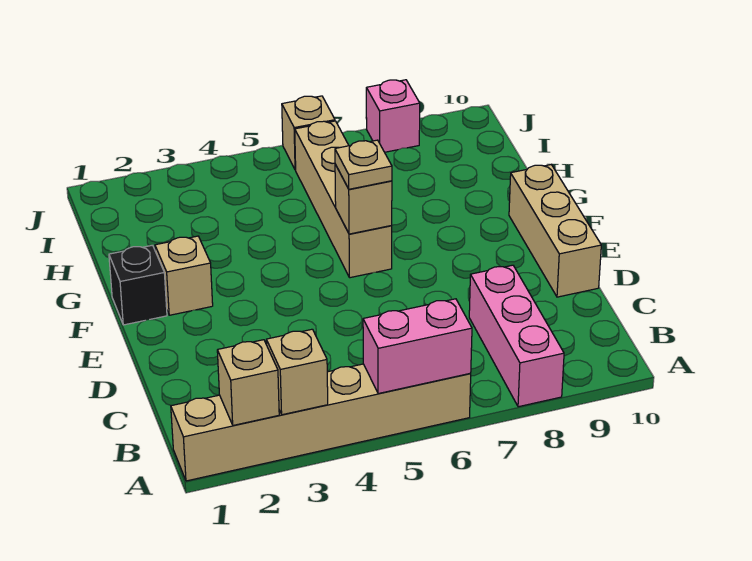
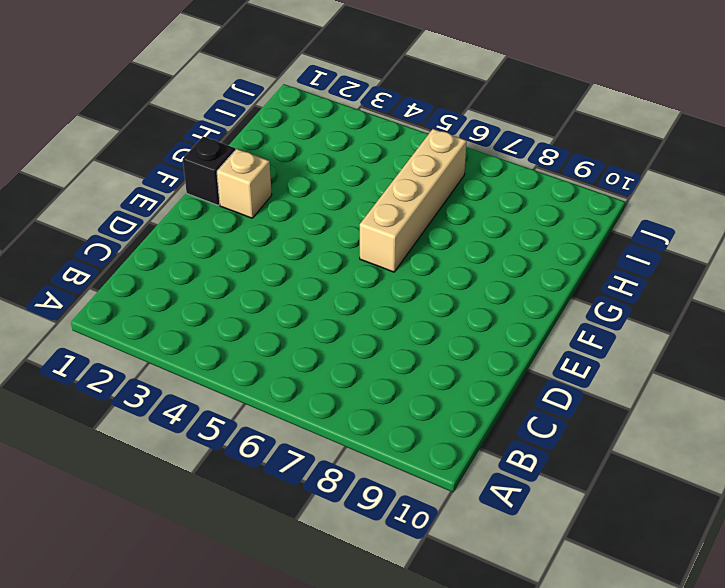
none -> tan 1x6 brick [171,364,471,481]
none -> pink 1x3 brick [469,265,564,407]
none -> tan 1x3 brick [509,165,601,297]

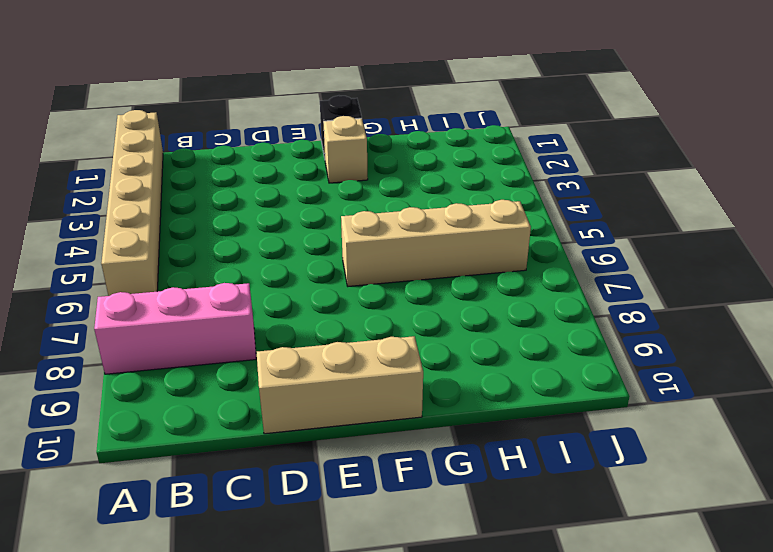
none -> tan 1x1 brick [282,96,335,170]
none -> pink 1x1 brick [366,80,420,152]
none -> tan 1x1 brick [217,340,279,425]

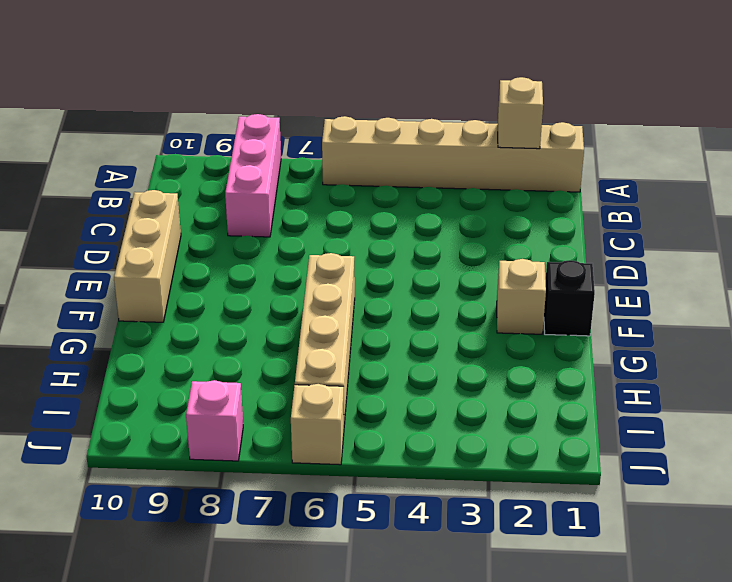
none -> tan 1x1 brick [266,329,328,415]
none -> pink 1x2 brick [363,299,472,394]
none -> tan 1x1 brick [335,164,392,234]

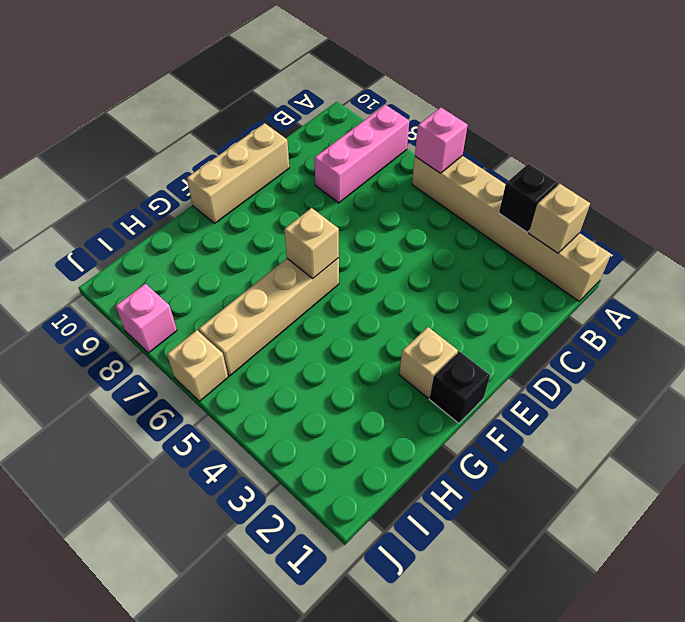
black 1x1 brick [499,164,558,232] -> tan 1x1 brick [266,329,328,415]
pink 1x1 brick [415,108,468,173] -> pink 1x2 brick [363,299,472,394]
none -> tan 1x1 plate [335,140,392,189]

